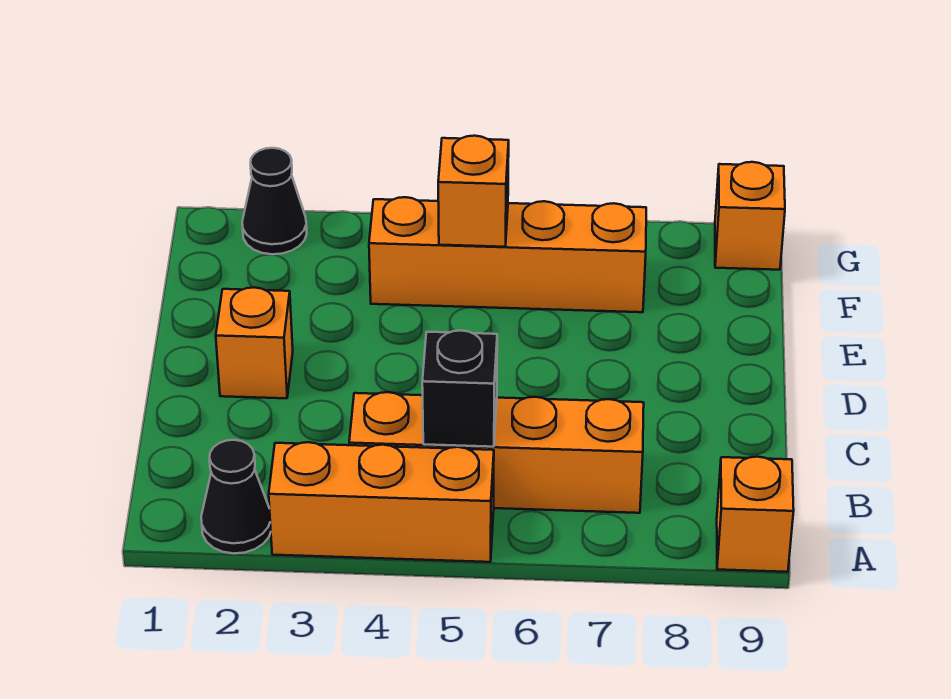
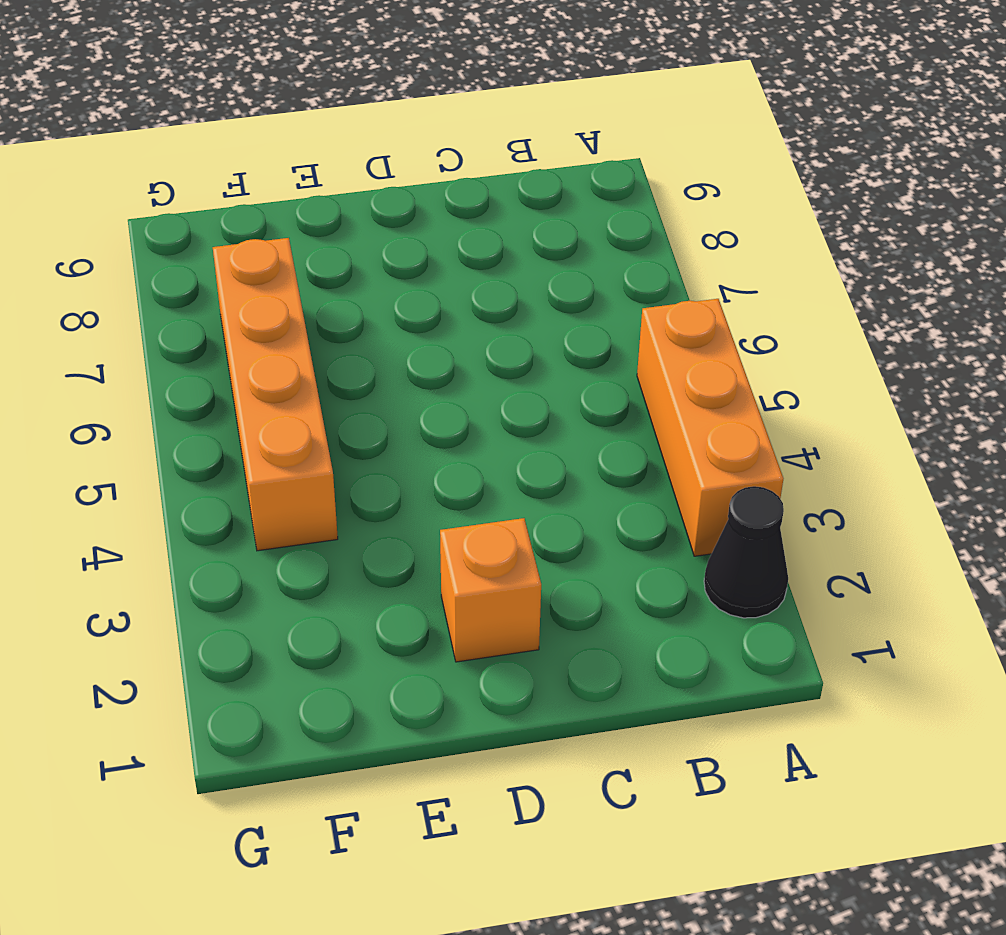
none -> orange 1x1 brick [717,457,794,572]
none -> orange 1x4 brick [349,392,644,513]

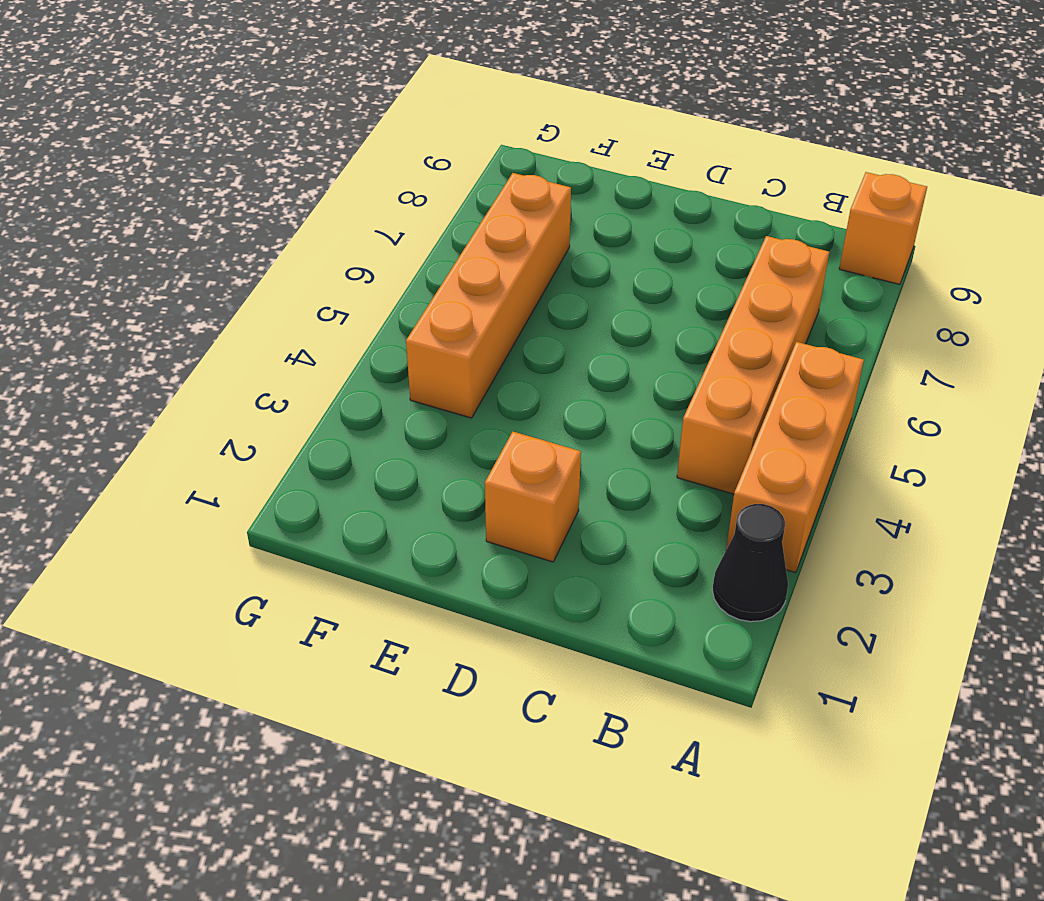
none -> black 1x1 cone [242,148,307,254]
none -> orange 1x1 brick [715,162,785,270]

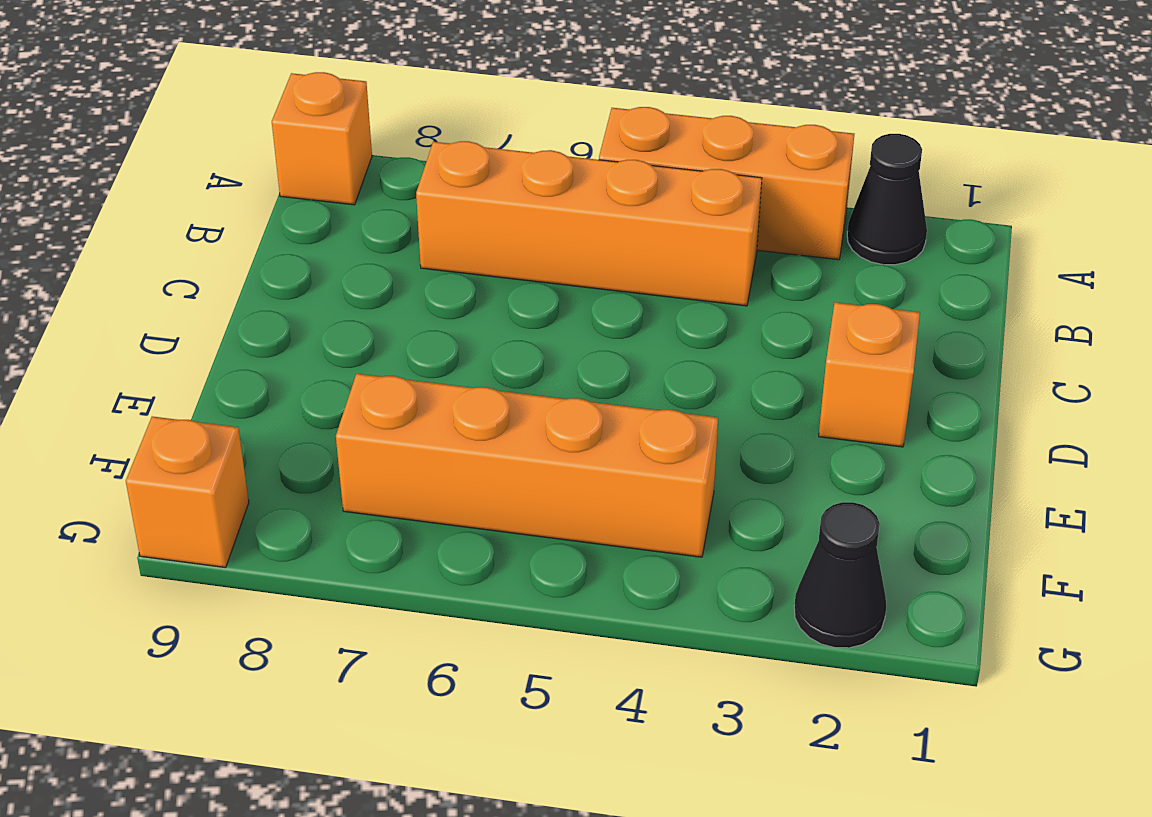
none -> black 1x1 brick [422,331,497,447]
none -> orange 1x1 brick [438,136,509,247]

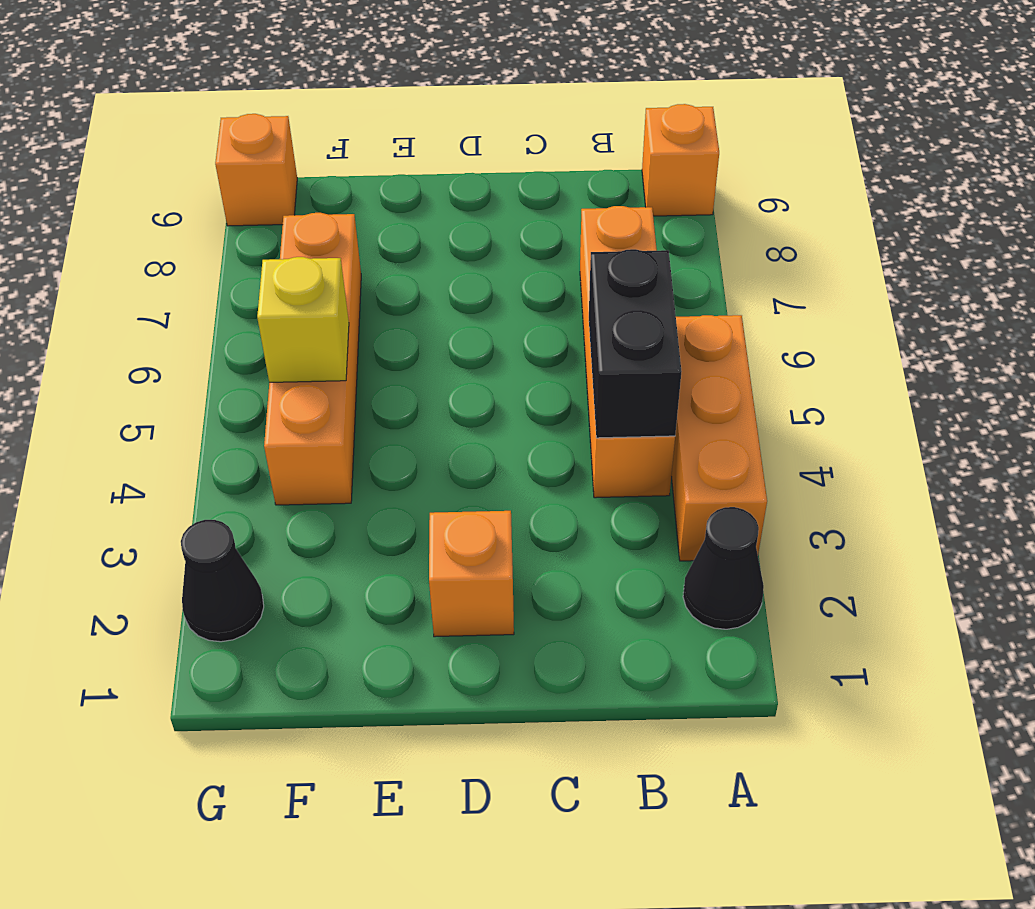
black 1x2 brick [589,249,682,438] -> black 1x1 brick [422,331,497,447]
yellow 1x1 brick [257,257,349,382] -> orange 1x1 brick [438,136,509,247]

